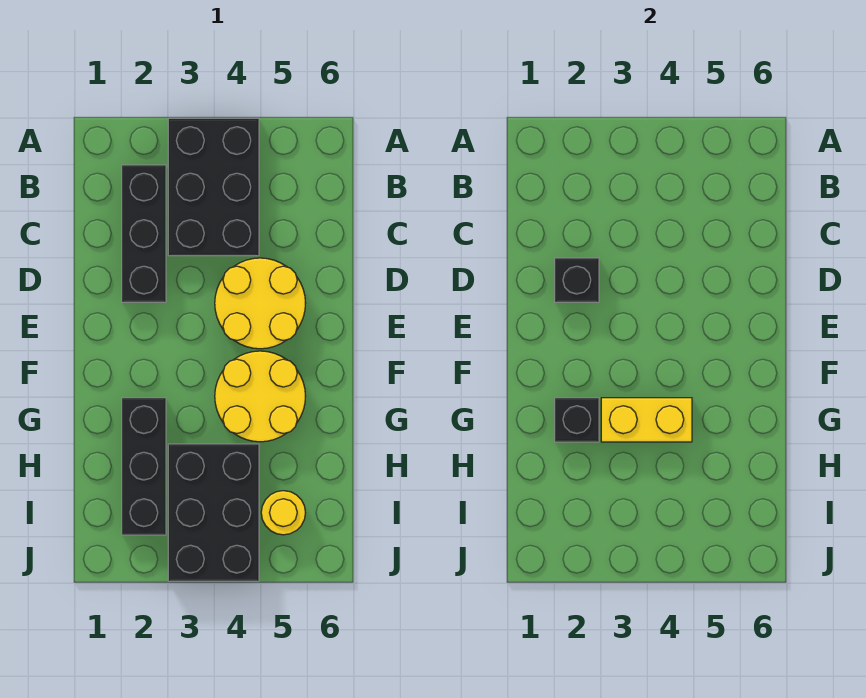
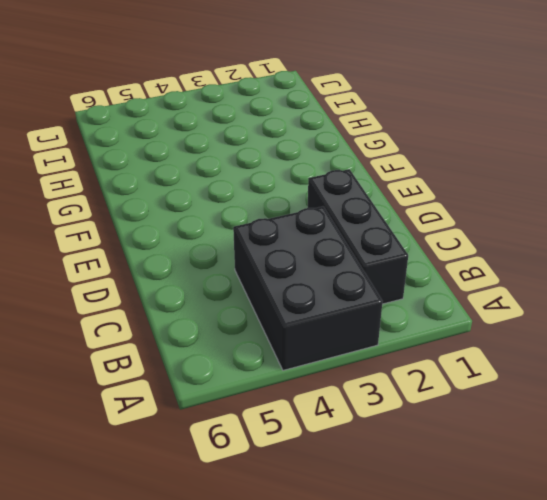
none -> yellow 2x2 round brick [215,258,306,349]
none -> yellow 2x2 round brick [215,351,306,442]

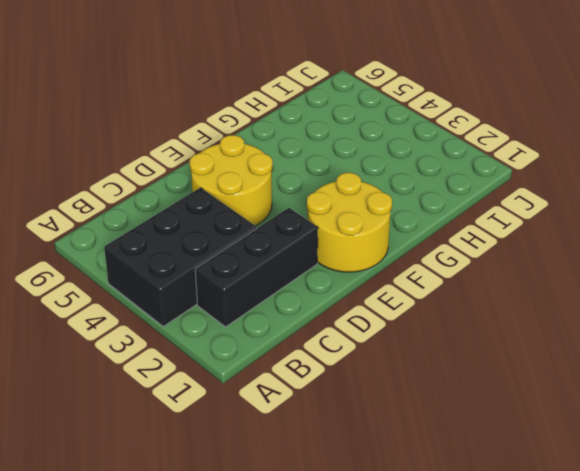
yellow 2x2 round brick [307,173,392,272] -> yellow 2x2 round brick moved to [215,351,306,442]
none -> black 1x3 brick [122,398,166,535]
none -> black 2x3 brick [168,444,259,581]

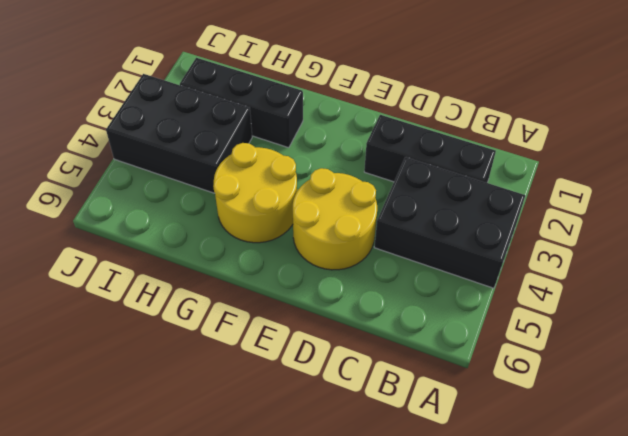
none -> yellow 1x1 round brick [261,491,305,535]
none -> black 1x1 brick [555,258,599,302]

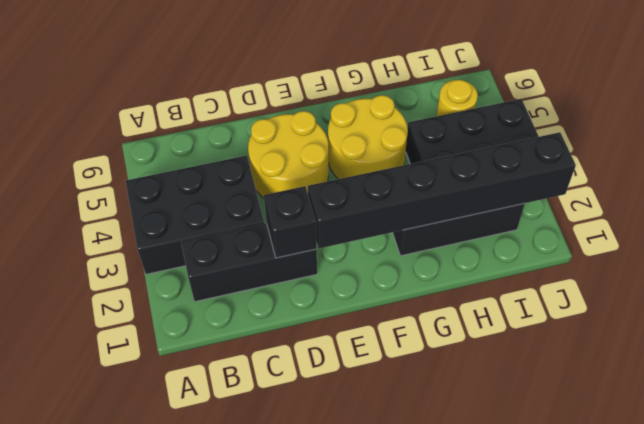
black 1x6 brick [308,132,576,248] -> black 1x1 brick [555,398,599,442]
none -> yellow 1x2 brick [601,398,692,442]

